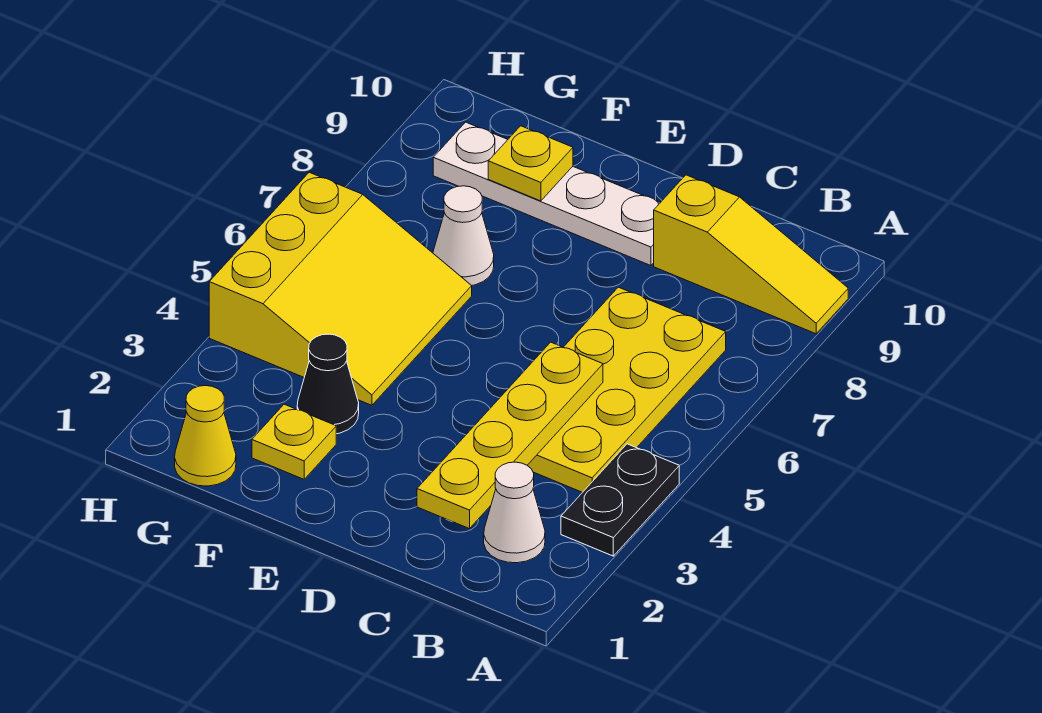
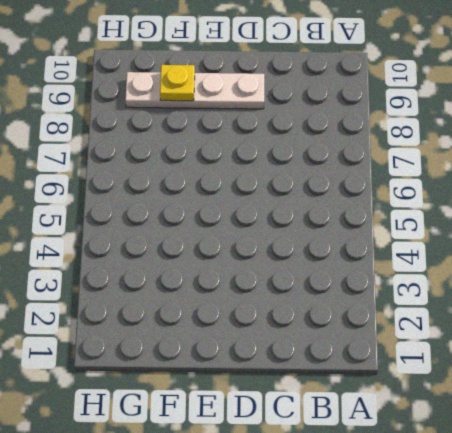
none -> black 1x2 plate [561,444,679,556]
none -> yellow 1x3 slope [654,175,848,334]
none -> white 1x1 cone [484,462,545,563]

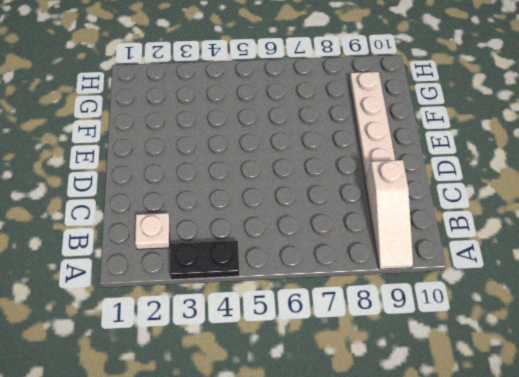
white 1x3 slope [365,160,413,269] -> yellow 1x3 slope [654,175,848,334]
white 1x1 plate [135,213,170,249] -> white 1x1 cone [484,462,545,563]
none -> yellow 2x4 plate [527,287,726,492]
none -> yellow 1x1 plate [252,404,336,479]
none -> black 1x1 cone [297,334,359,434]

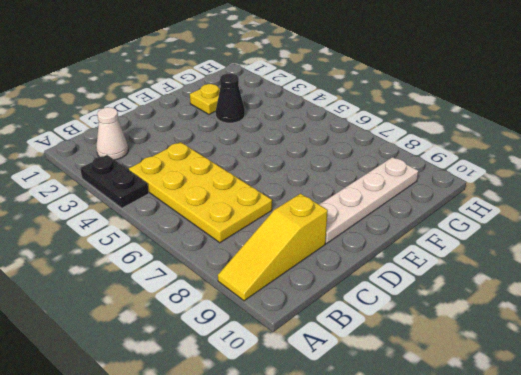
none -> yellow 3x3 slope [209,172,472,405]
none -> white 1x1 cone [433,186,494,286]
none -> yellow 1x1 cone [175,386,236,486]

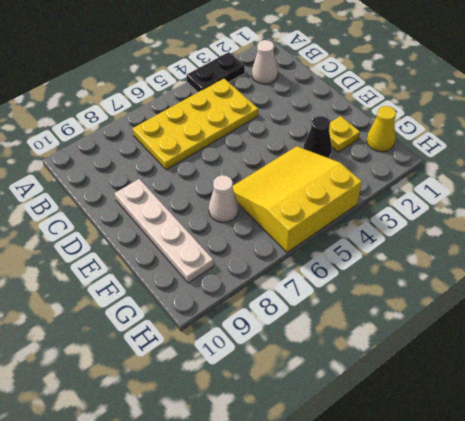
none -> yellow 1x3 slope [654,175,848,334]
none -> yellow 1x4 plate [417,342,603,529]
none -> yellow 1x1 plate [488,126,573,201]

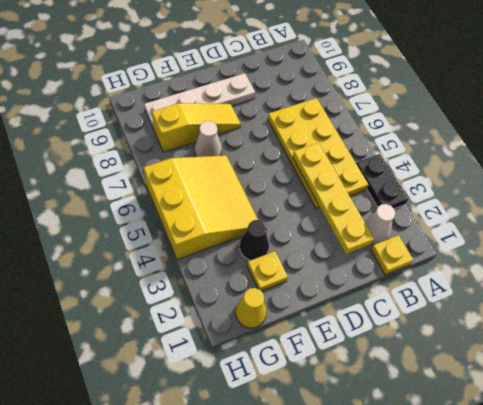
yellow 1x1 plate [371,235,413,275] -> yellow 1x1 plate moved to [488,126,573,201]
yellow 1x3 slope [152,103,241,152] -> yellow 1x3 slope moved to [654,175,848,334]

